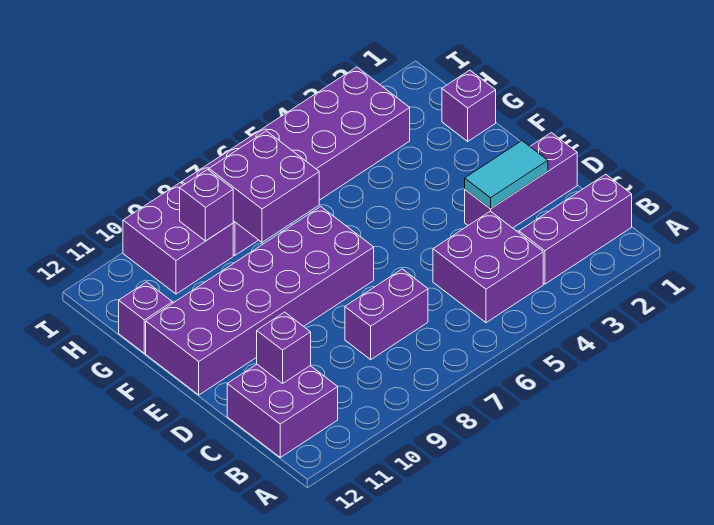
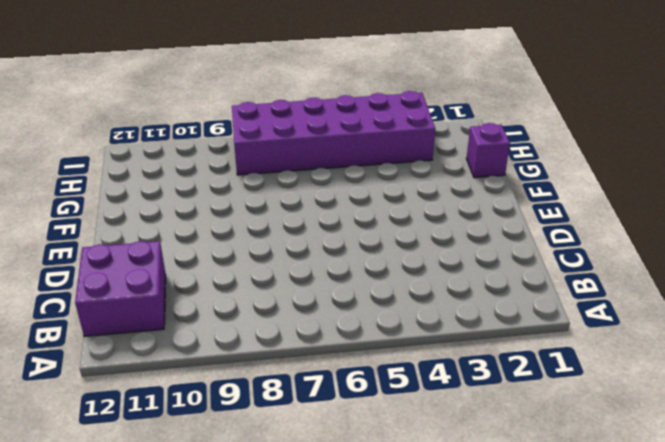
none -> purple 1x3 brick [519,174,632,284]
none -> purple 2x2 brick [433,211,543,323]
none -> purple 1x2 brick [345,269,428,359]

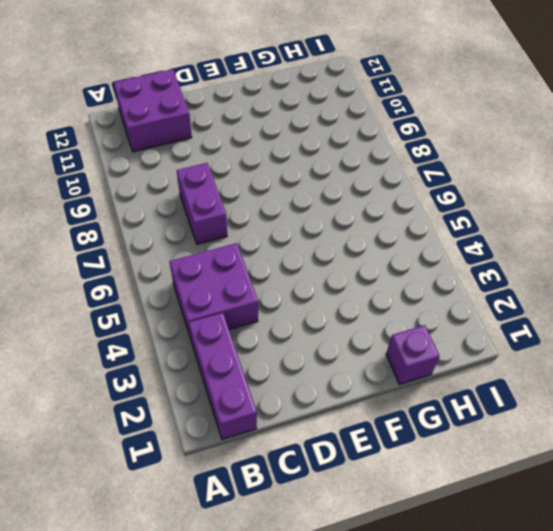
none -> purple 1x3 brick [465,133,577,228]
none -> purple 2x6 brick [146,207,374,395]
none -> purple 1x1 brick [119,282,172,353]

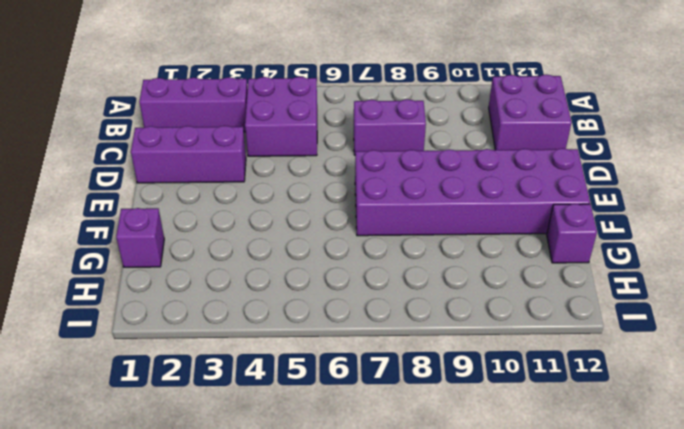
none -> purple 2x6 brick [182,67,410,255]
none -> purple 2x2 brick [123,183,233,294]
none -> purple 1x1 brick [257,312,311,383]

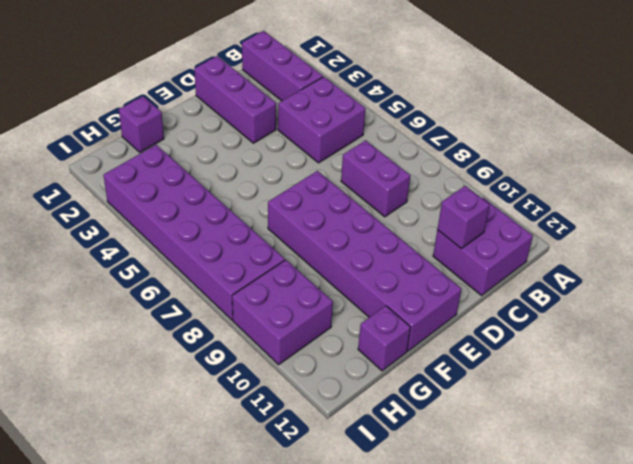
none -> cyan 1x2 tile [465,141,548,209]
none -> purple 2x2 brick [209,131,319,242]
none -> purple 1x1 brick [180,170,233,241]

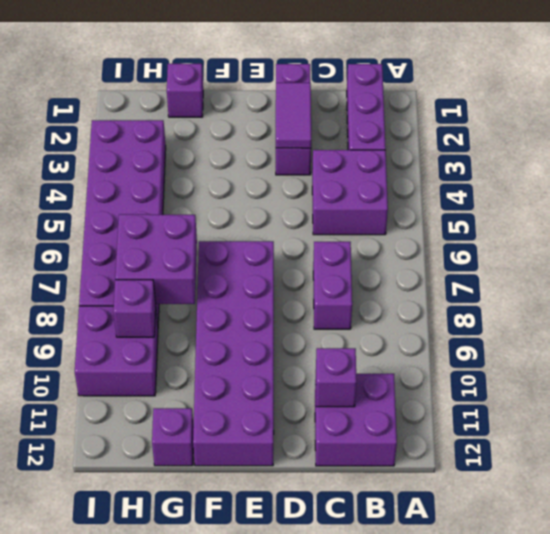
purple 1x2 tile [276,83,311,148] -> cyan 1x2 tile [465,141,548,209]

